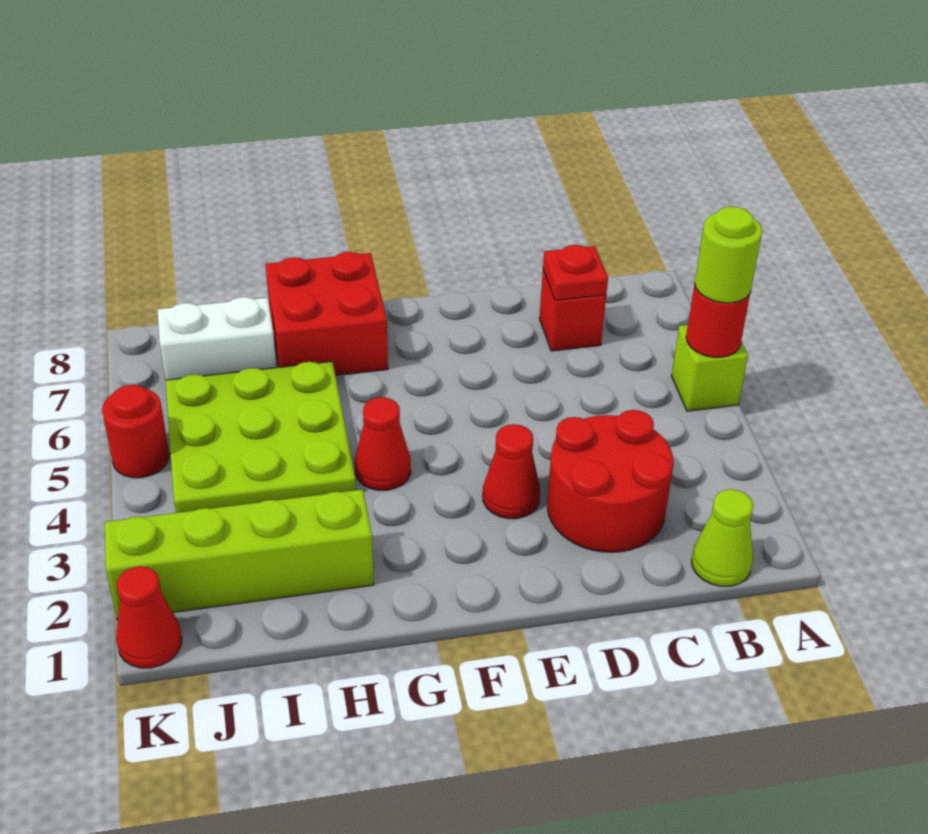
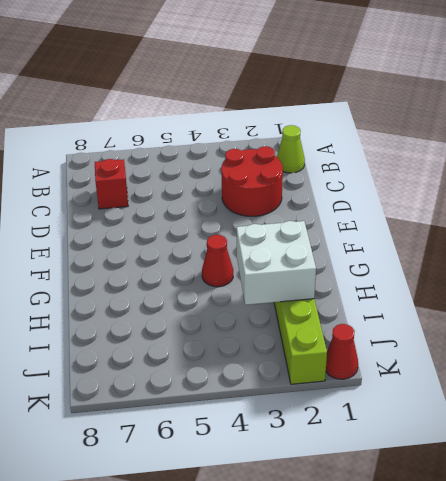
white 2x2 brick [237,221,316,305] -> none
none -> lime 1x1 brick [672,325,748,411]
none -> red 1x1 cone [483,424,540,519]
none -> red 2x2 brick [266,252,388,376]

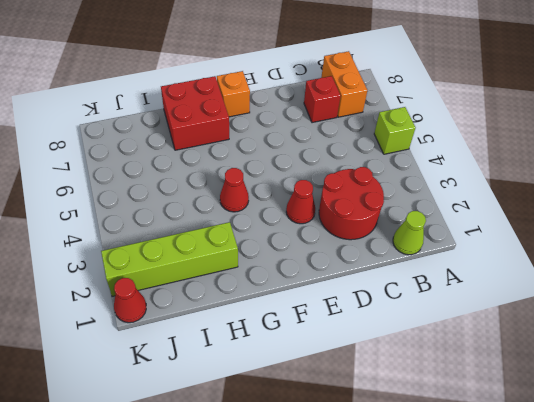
orange 1x2 brick [321,51,367,117] -> none
orange 1x1 brick [217,71,250,117] -> none
none -> lime 3x3 plate [165,362,356,513]
none -> white 1x2 brick [157,297,277,380]
none -> red 1x1 round brick [102,385,169,478]

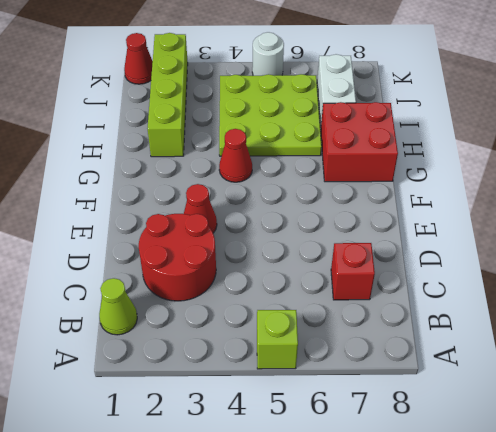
white 1x1 round brick [252,32,284,76] -> red 1x1 round brick [102,385,169,478]
none -> red 1x1 round brick [686,284,750,357]
none -> red 1x1 plate [543,245,608,300]
none -> lime 1x1 round brick [695,207,762,303]

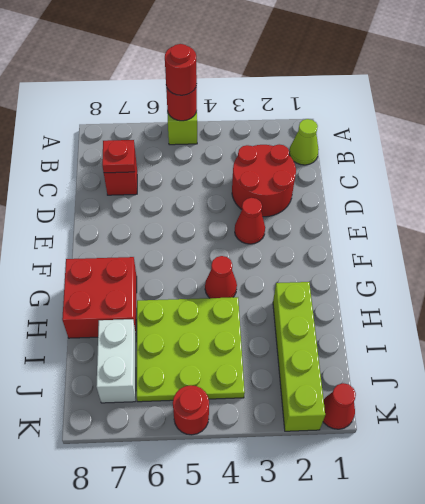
red 1x1 round brick [165,44,197,95] -> lime 1x1 round brick [695,207,762,303]

